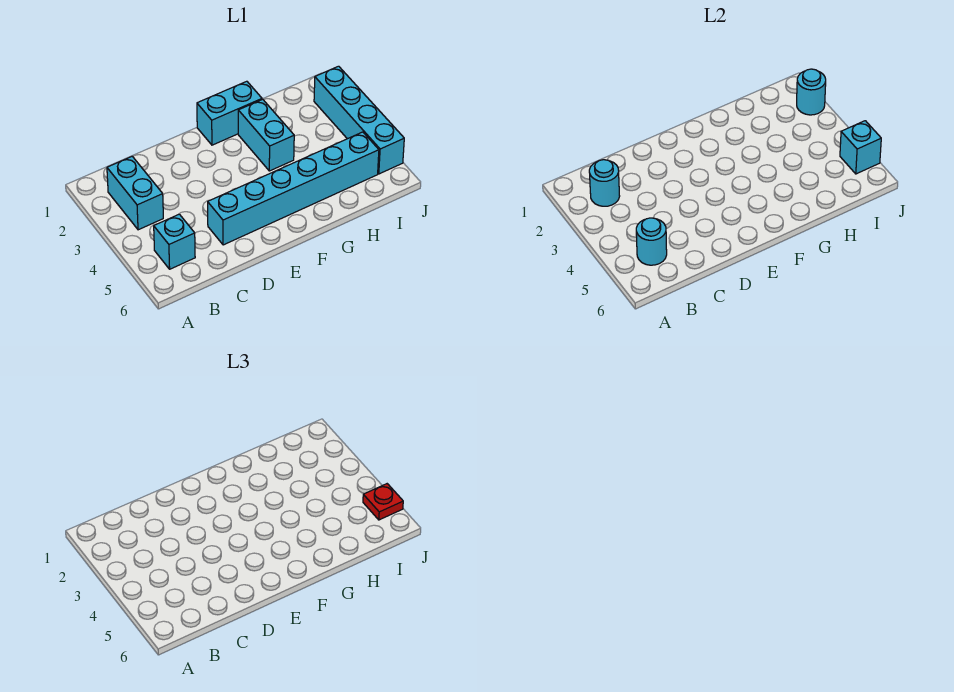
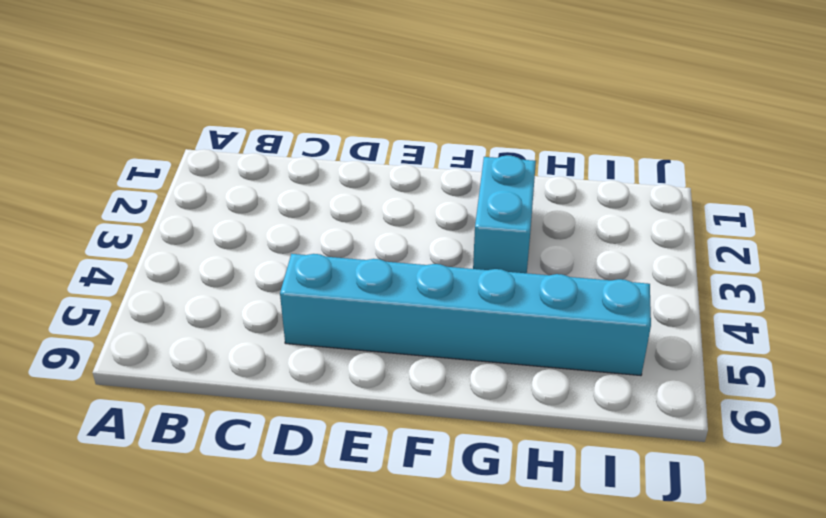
none -> cyan 1x2 brick [107,156,163,230]
none -> cyan 1x1 brick [154,214,195,269]

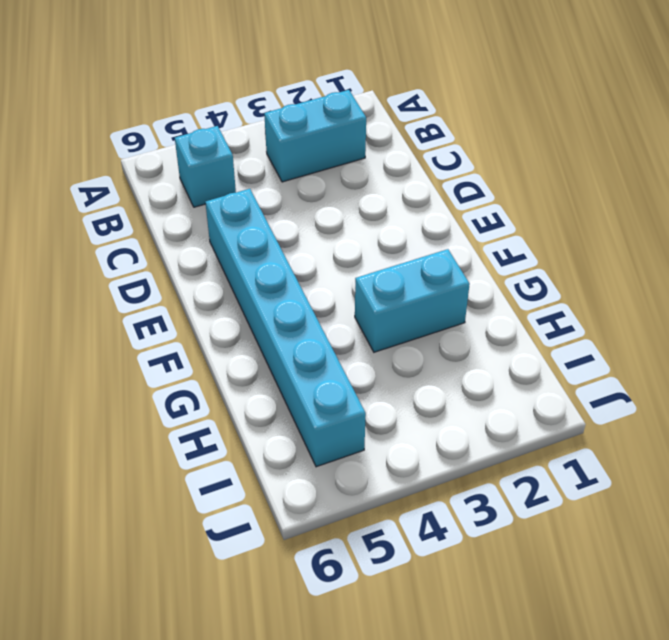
none -> cyan 1x2 brick [197,81,262,145]
none -> cyan 1x4 brick [314,66,404,174]

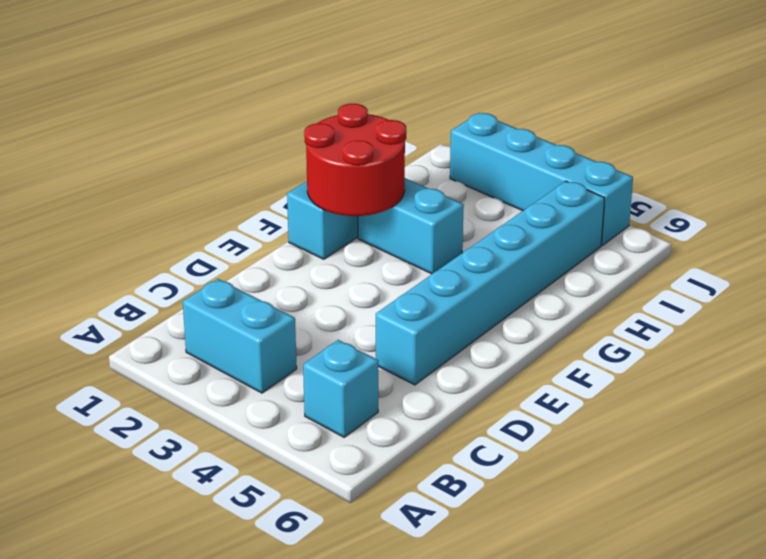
red 2x2 round brick [304,104,406,216] -> none
none -> cyan 1x1 round brick [589,160,620,206]
none -> cyan 1x1 round brick [636,218,667,265]

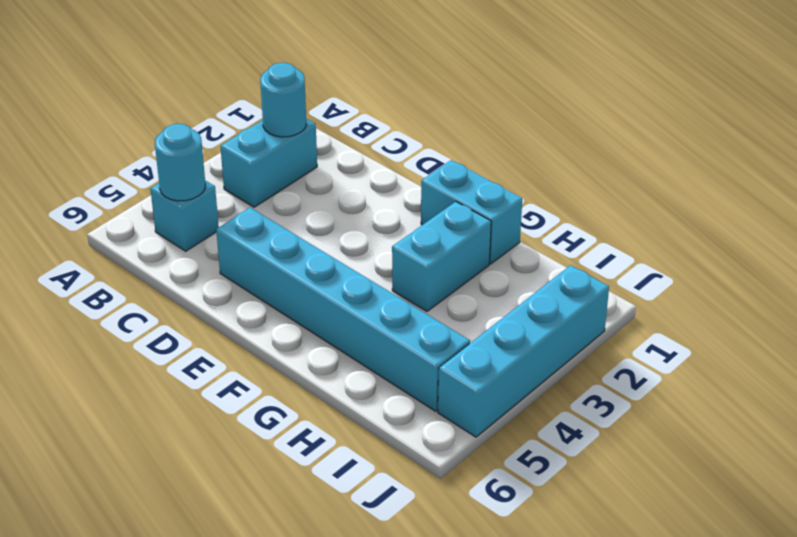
none -> cyan 1x1 round brick [797,69,826,115]
none -> cyan 1x1 brick [840,121,881,174]

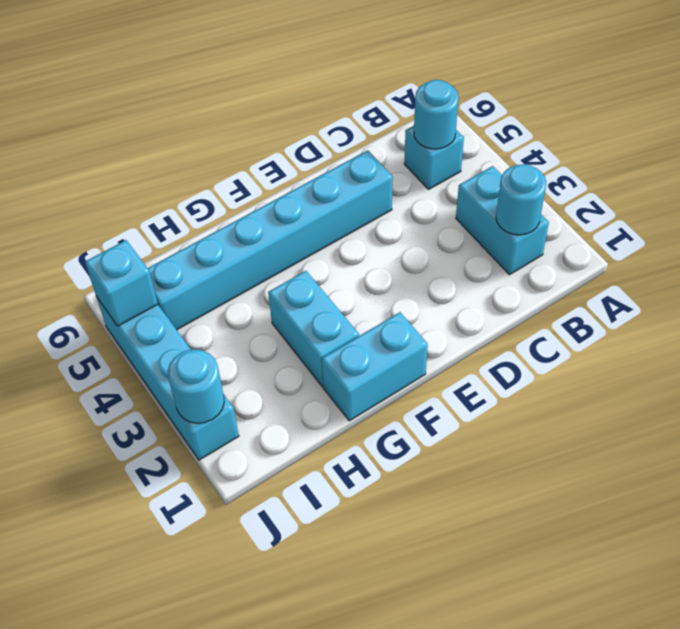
none -> red 1x1 plate [363,484,403,520]

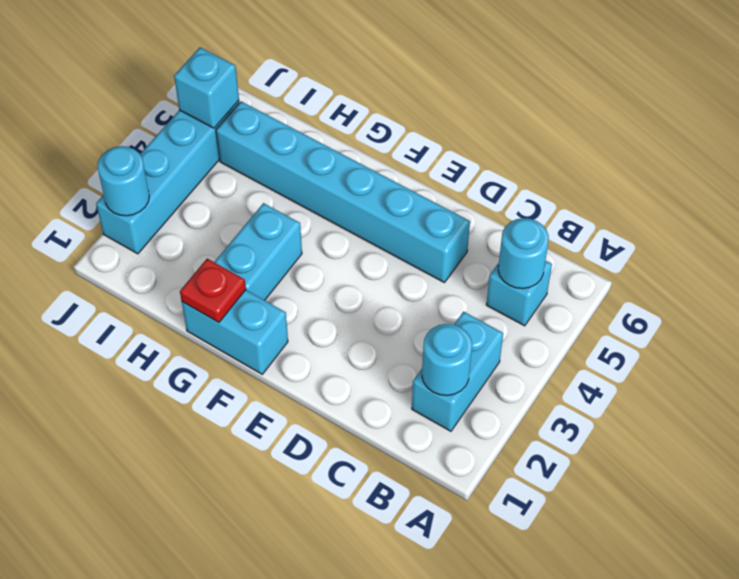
red 1x1 plate [180,259,246,322] -> red 1x1 plate moved to [363,484,403,520]

